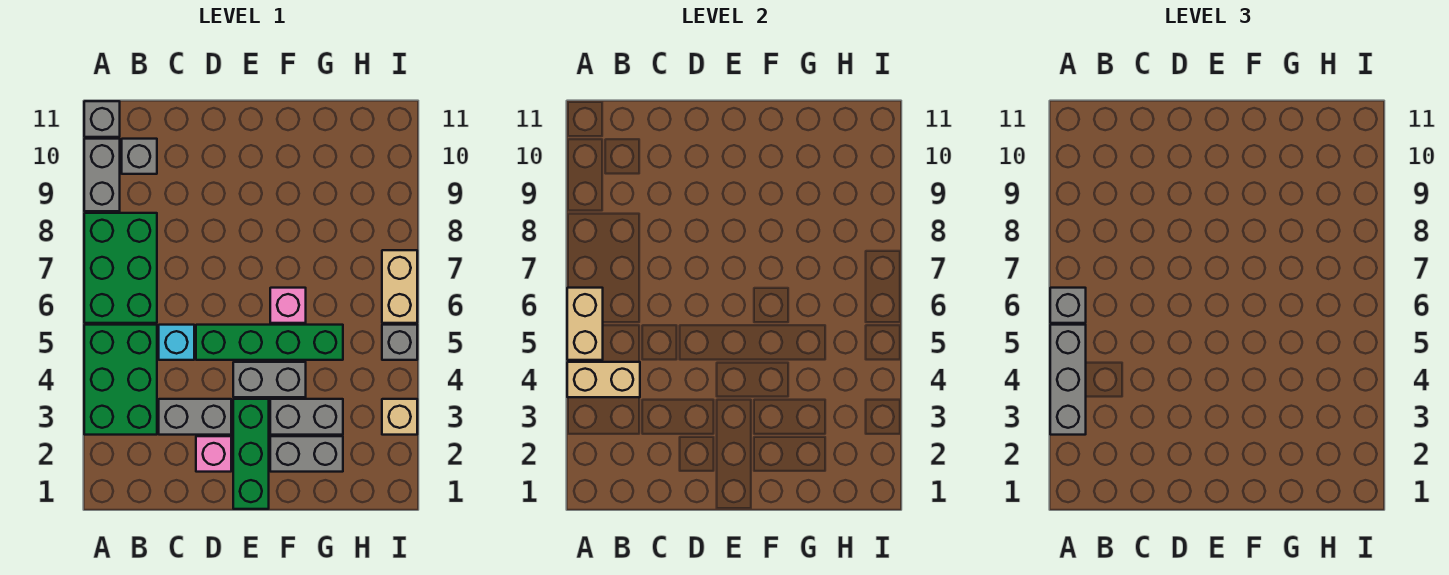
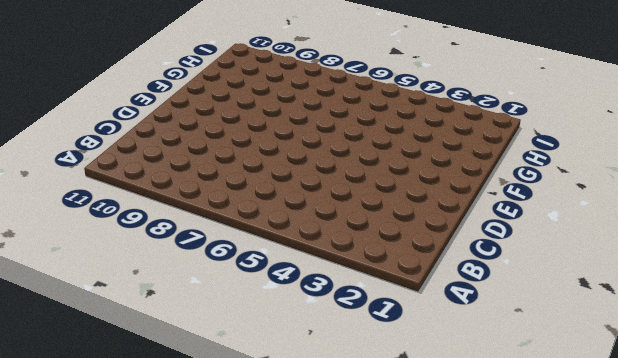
none -> green 2x3 brick [84,325,157,435]
none -> green 2x3 brick [84,213,157,323]
none -> grey 1x2 brick [84,139,120,211]

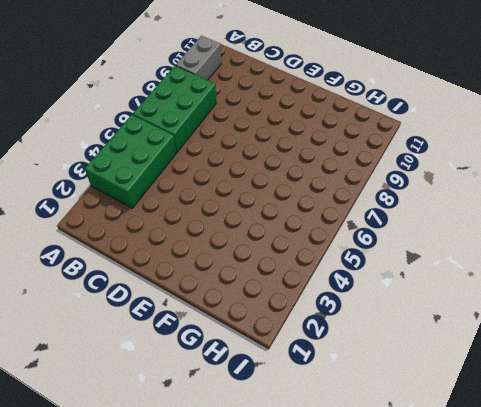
none -> grey 1x1 brick [84,101,120,137]
none -> grey 1x1 brick [122,139,157,174]
none -> grey 1x2 brick [159,399,231,435]

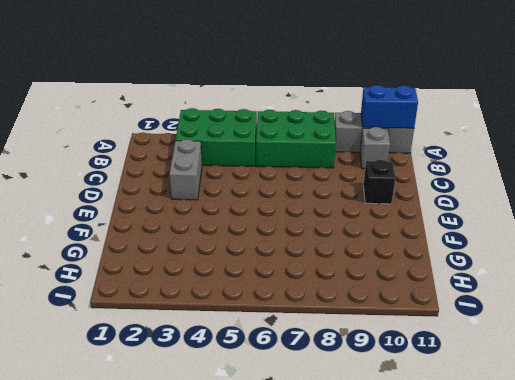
blue 1x2 brick [361,85,418,128] -> none
black 1x1 brick [363,160,395,204] -> none
none -> cyan 1x1 brick [159,325,194,360]
none -> pink 1x1 brick [196,436,231,472]
none -> green 1x4 brick [196,325,343,360]

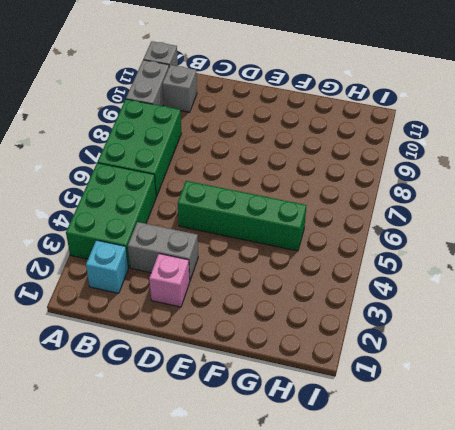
cyan 1x1 brick [86,240,128,293] -> cyan 1x1 brick moved to [159,325,194,360]
none -> green 1x3 brick [233,399,269,509]
none -> grey 1x2 brick [233,362,306,397]
none -> grey 1x2 brick [270,436,343,472]

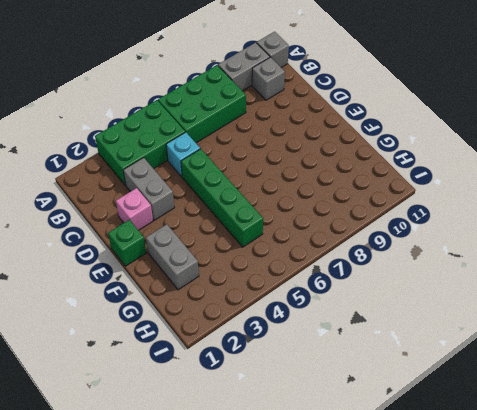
green 1x1 brick [108,220,146,266] -> green 1x3 brick [233,399,269,509]
none -> grey 1x2 brick [233,362,306,397]
none -> grey 1x2 brick [270,399,343,435]
none -> pink 1x1 brick [270,288,306,323]

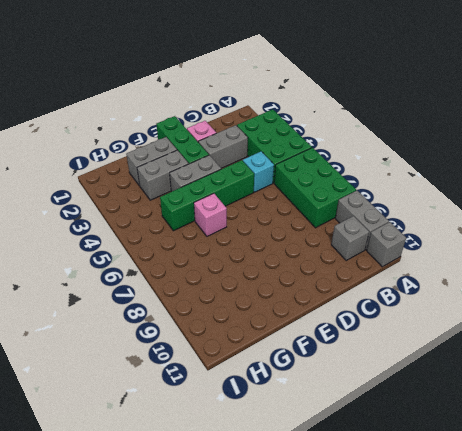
none -> tan 1x1 brick [382,399,417,435]
none -> grey 1x1 brick [382,325,417,360]
none -> tan 1x2 brick [382,250,417,323]

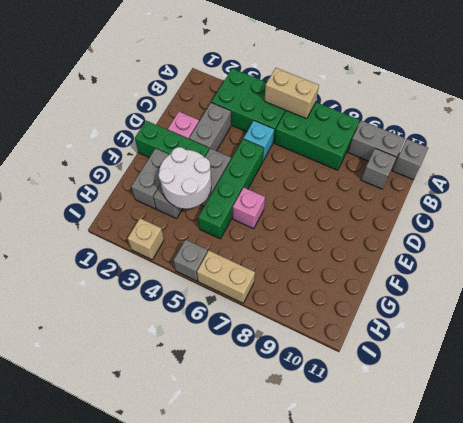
white 2x2 round brick [159,147,211,209] -> none
none -> tan 1x2 brick [567,362,640,397]
none -> grey 1x3 brick [1050,325,1086,435]
none -> grey 1x1 brick [1050,288,1086,323]

